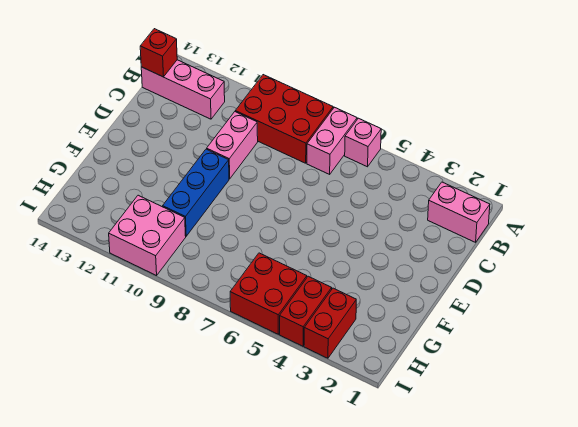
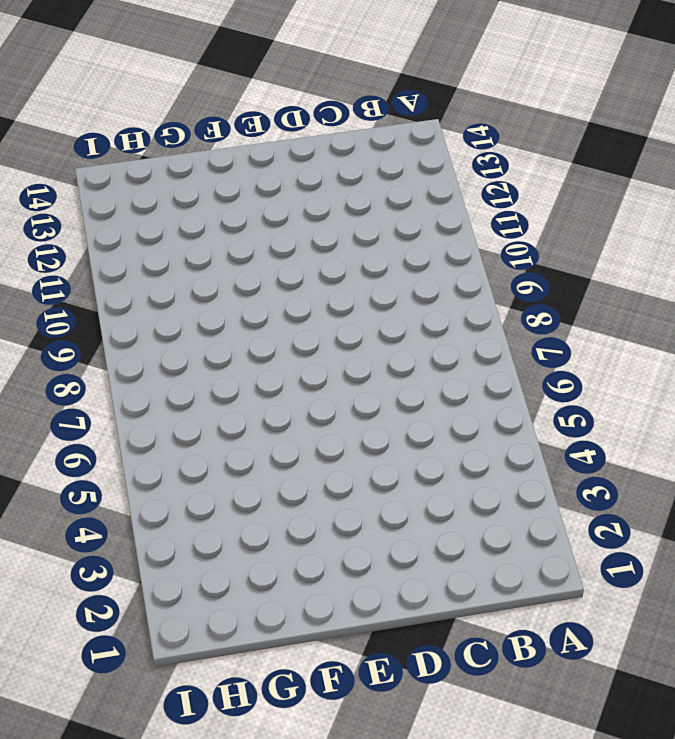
none -> pink 1x1 brick [345,118,381,167]
none -> pink 1x2 brick [307,107,357,174]
none -> red 2x3 brick [235,75,333,163]

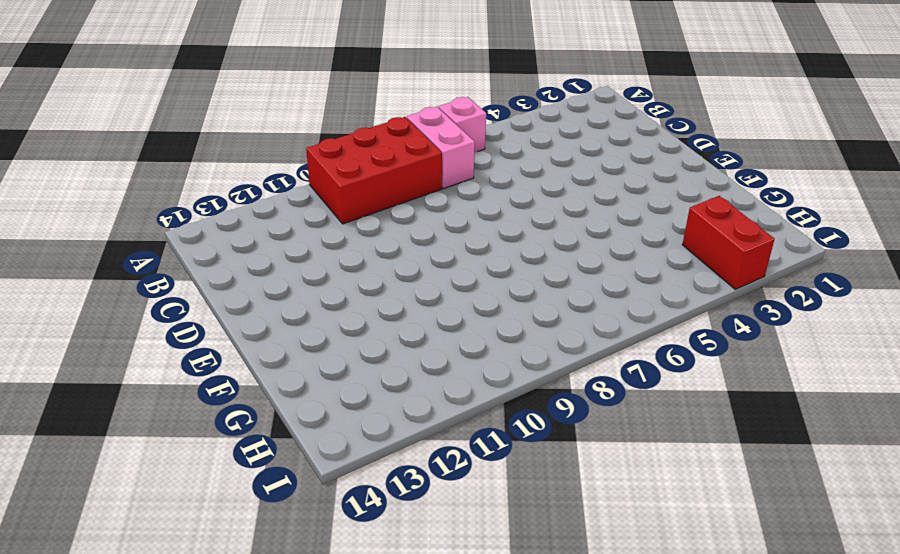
none -> pink 1x2 brick [428,182,490,242]
none -> pink 1x3 brick [141,60,225,119]
none -> pink 1x2 brick [207,112,258,179]

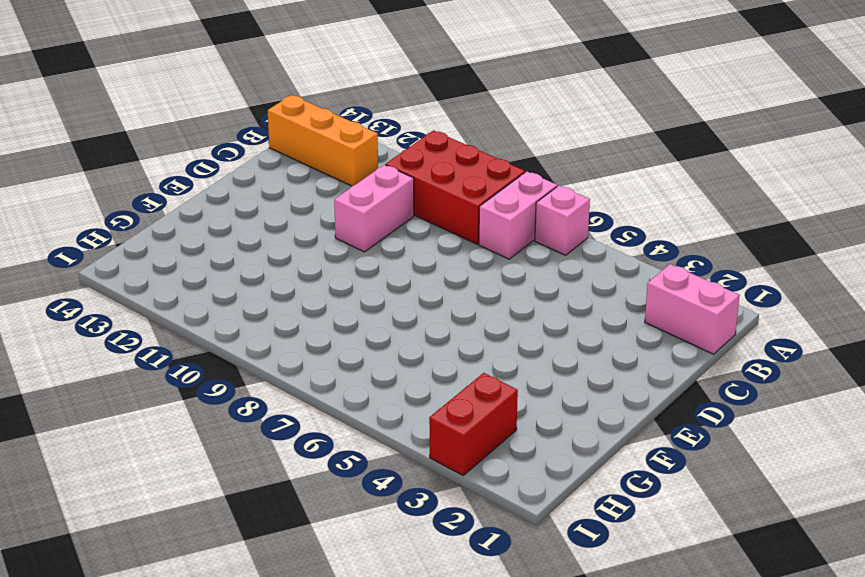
orange 1x3 brick [268,95,378,186] -> pink 1x3 brick [141,60,225,119]
none -> blue 1x3 brick [163,149,229,236]
none -> red 1x2 brick [280,276,332,346]
none -> red 2x2 brick [230,253,307,334]

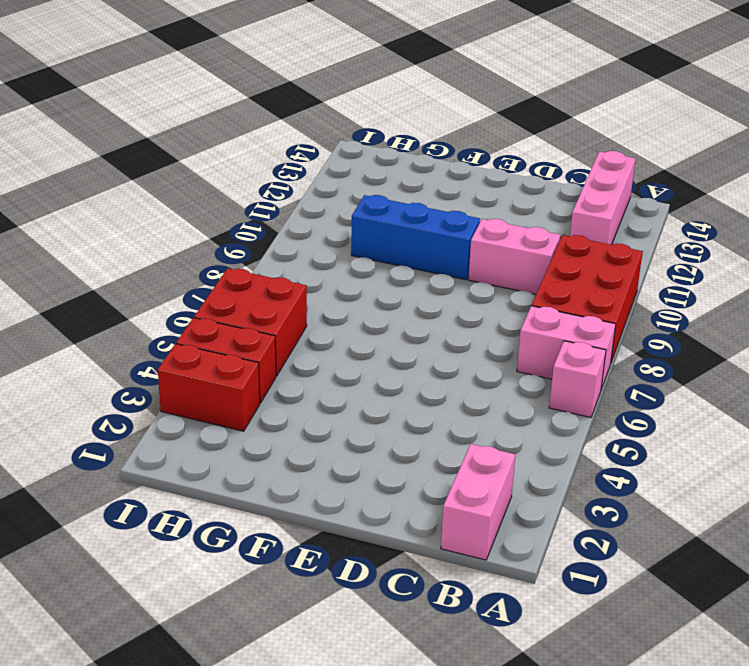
none -> pink 2x2 brick [109,195,186,276]
none -> red 1x1 brick [140,29,177,77]

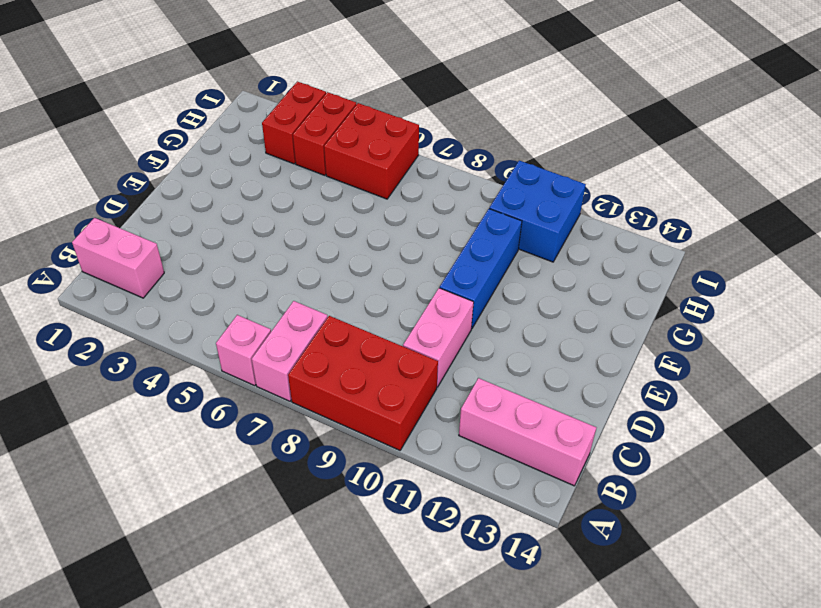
blue 2x2 brick [489,161,586,262] -> pink 2x2 brick [109,195,186,276]
none -> red 1x1 brick [140,29,177,77]

